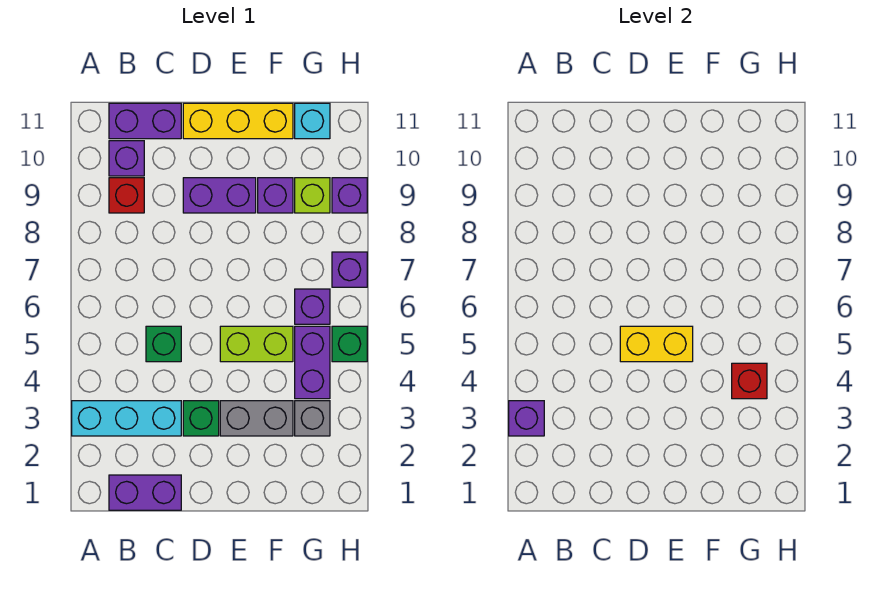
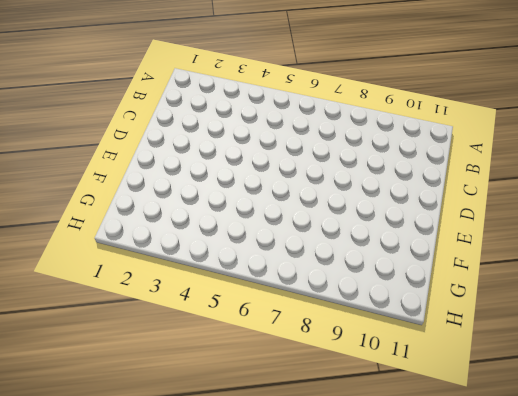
none -> cyan 1x3 brick [72,401,181,436]
none -> purple 1x2 brick [109,475,181,510]
none -> red 1x1 brick [109,178,144,213]

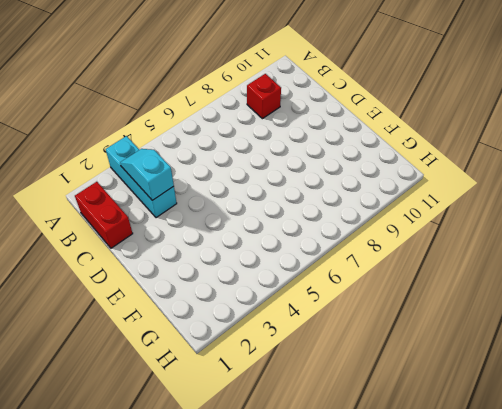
red 1x2 brick [75,182,133,248] -> purple 1x2 brick [109,475,181,510]
cyan 1x2 slope [120,149,174,200] -> none
none -> purple 1x1 brick [109,141,144,176]
none -> purple 1x2 brick [109,103,181,139]
none -> green 1x1 brick [146,326,181,362]

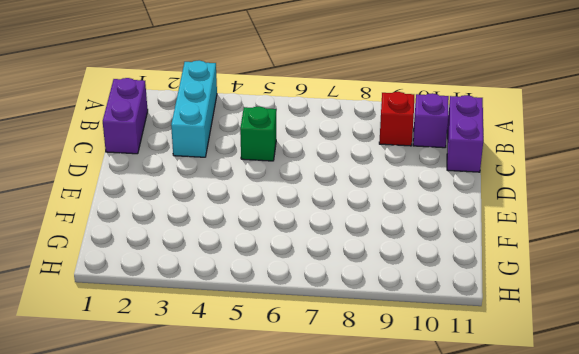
none -> green 1x1 brick [183,401,219,436]
none -> purple 1x2 brick [183,178,256,213]
none -> yellow 1x3 brick [183,103,293,139]

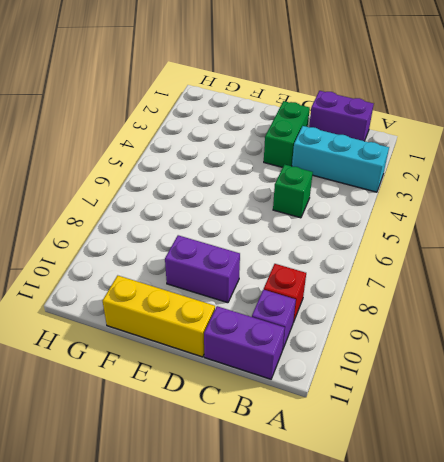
green 1x2 brick [264,101,310,167] -> green 1x1 brick [183,401,219,436]
none -> grey 1x2 brick [220,401,293,436]
none -> lime 1x2 brick [220,326,293,362]
none -> purple 1x1 brick [258,178,293,213]

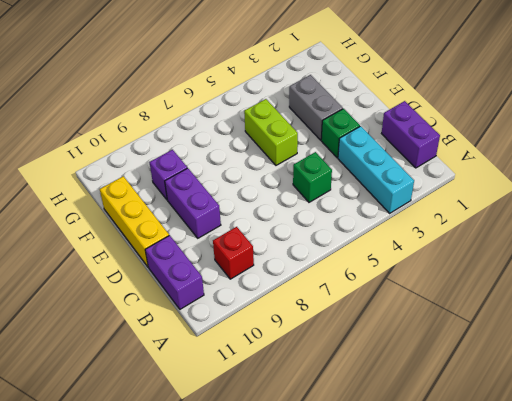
none -> purple 1x1 brick [109,141,144,176]
none -> grey 1x1 brick [295,401,330,436]
none -> purple 1x2 brick [295,326,330,399]

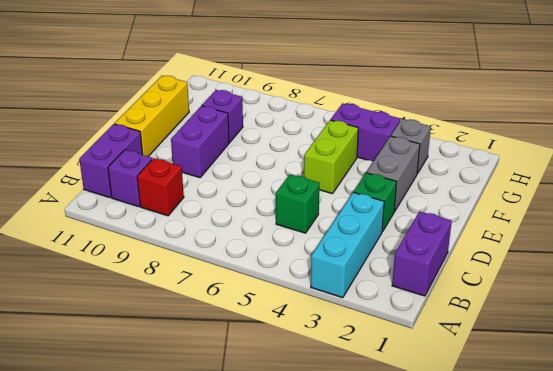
none -> purple 1x1 brick [295,289,330,324]
none -> lime 1x1 brick [295,178,330,213]
none -> cyan 1x1 brick [295,103,330,139]

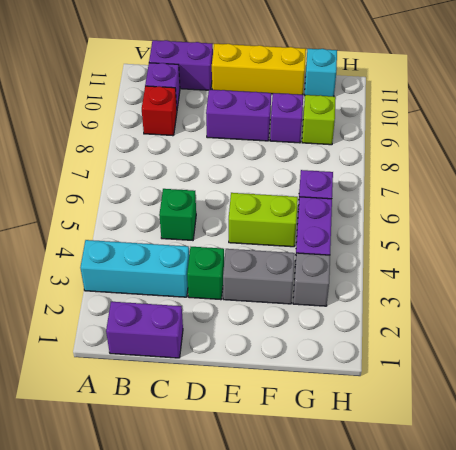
none -> green 1x1 brick [332,326,367,362]
none -> purple 1x1 brick [332,252,367,287]
none -> purple 1x1 brick [332,178,367,213]

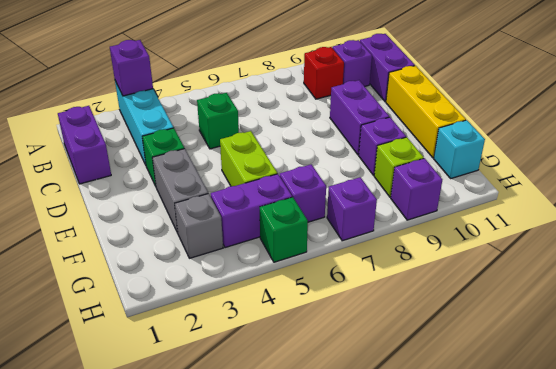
none -> yellow 1x2 brick [620,326,693,362]
none -> red 1x1 brick [732,363,767,399]

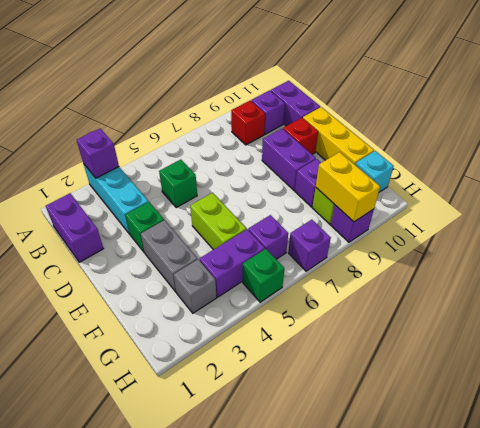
red 1x1 brick [283,118,318,154] -> red 1x1 brick moved to [732,363,767,399]
yellow 1x2 brick [316,152,380,222] -> yellow 1x2 brick moved to [620,326,693,362]

